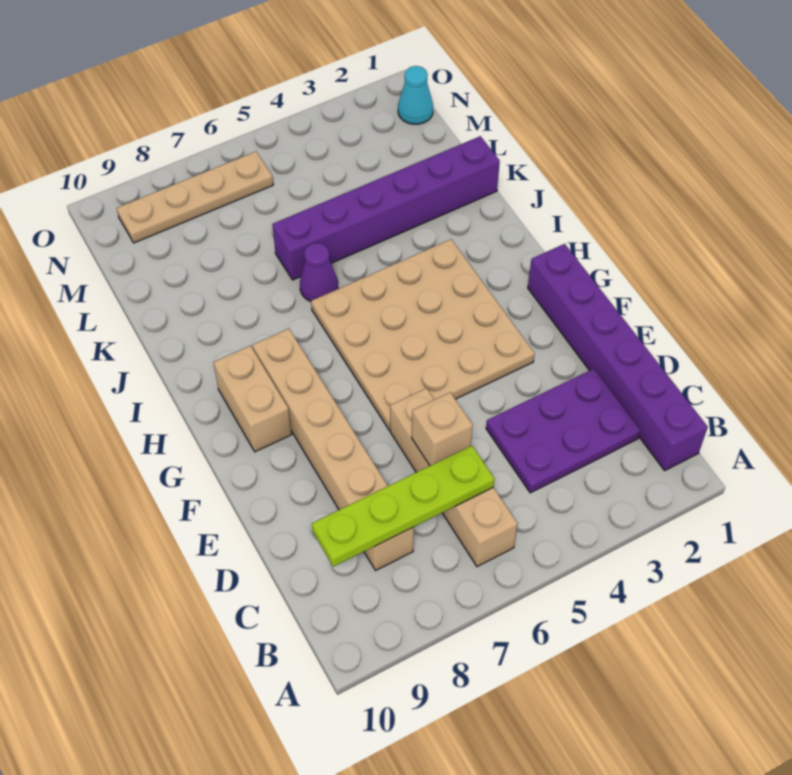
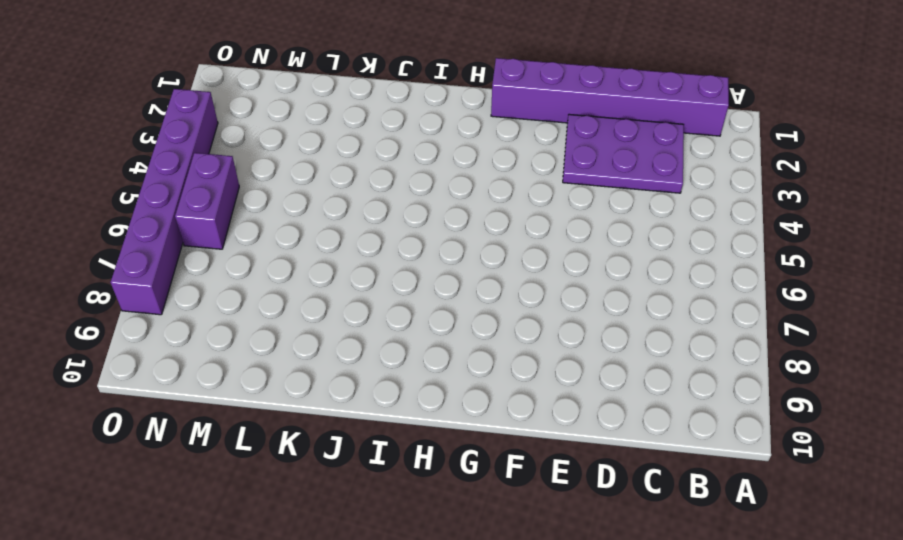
purple 2x3 plate [563,114,684,193] -> purple 2x3 plate turned to [486,369,640,493]
purple 1x2 brick [175,153,239,249] -> tan 1x4 plate [117,151,273,243]
purple 1x6 brick [110,89,218,315] -> purple 1x6 brick moved to [272,136,500,280]
none -> tan 1x4 brick [390,388,517,567]
none -> tan 1x6 brick [253,329,414,571]
none -> tan 4x4 plate [311,239,535,430]

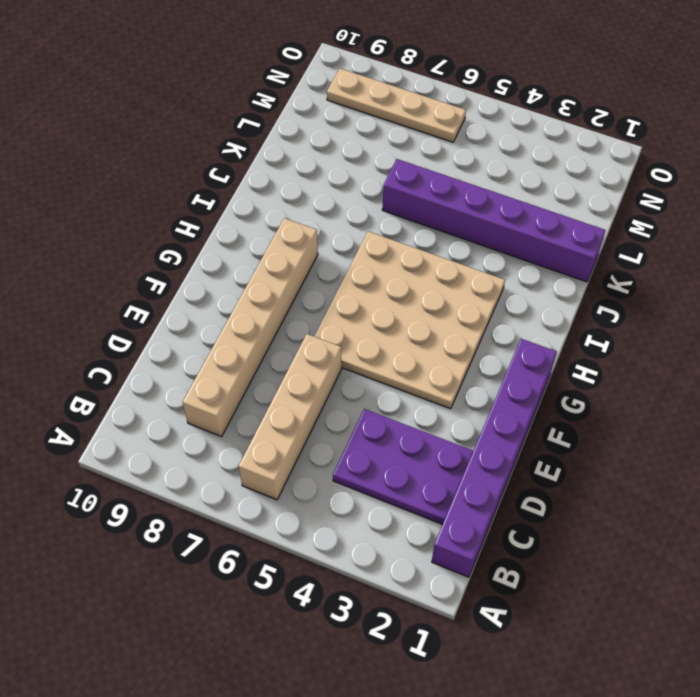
none -> tan 1x2 brick [213,346,291,452]
none -> purple 1x1 cone [300,243,338,302]
none -> cyan 1x1 cone [398,66,433,124]

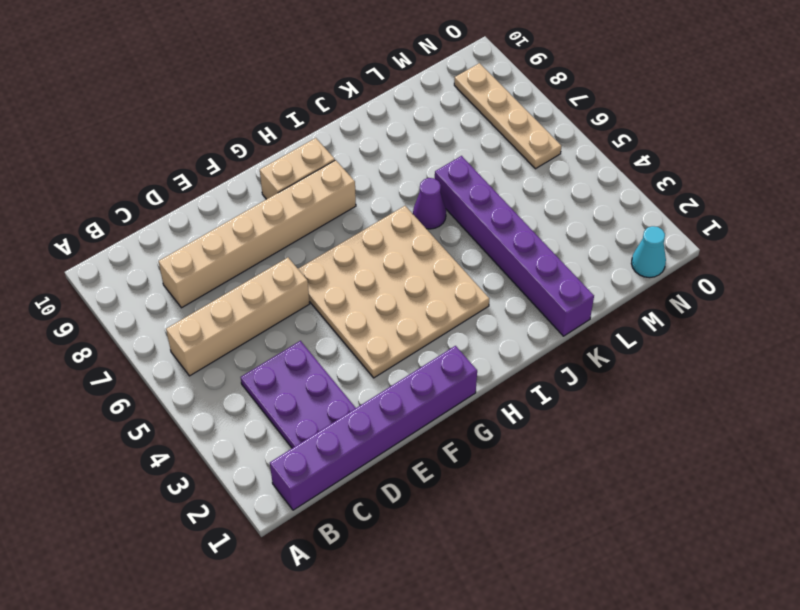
none -> lime 1x4 plate [312,446,495,567]
none -> tan 1x1 brick [412,392,473,466]

